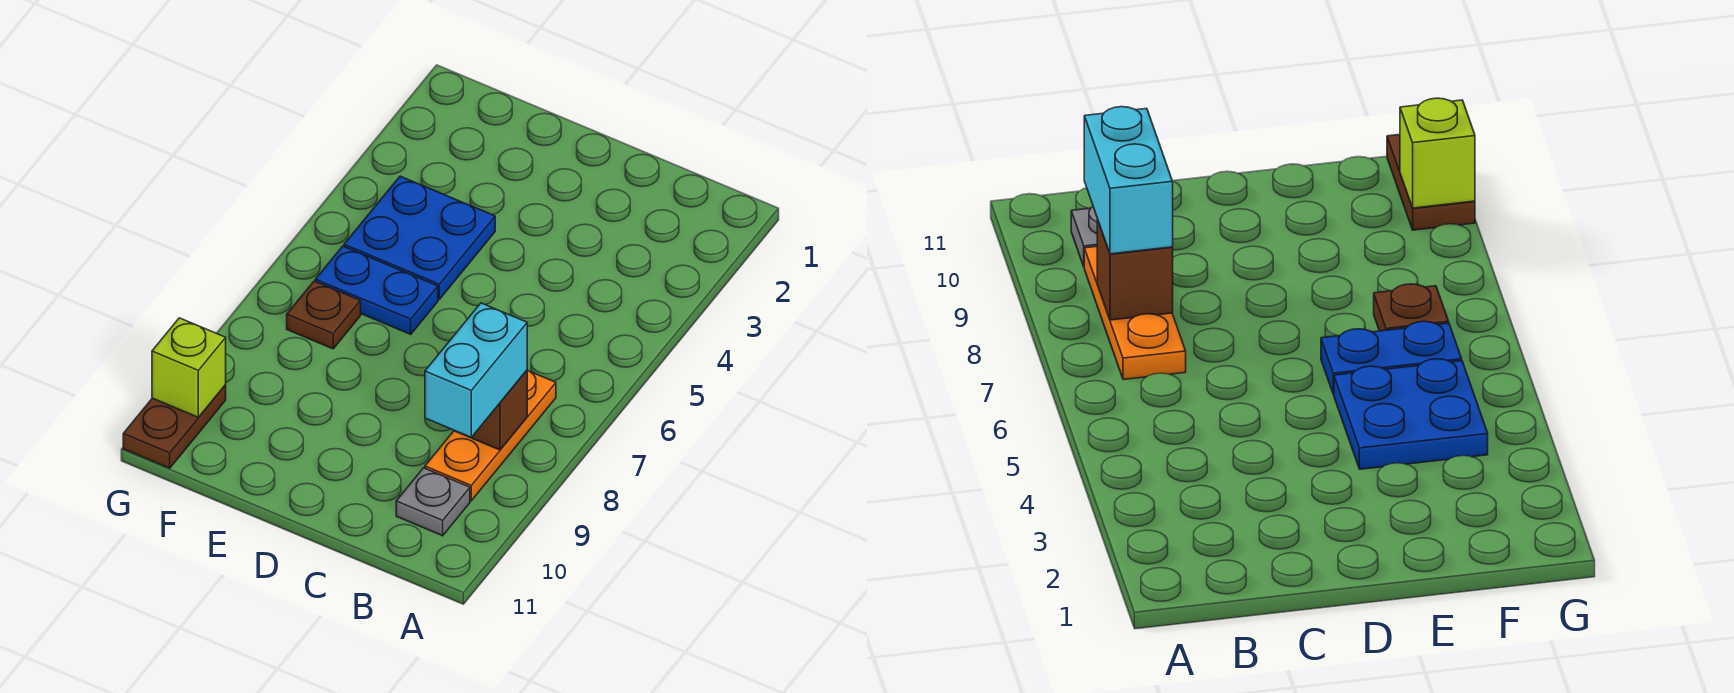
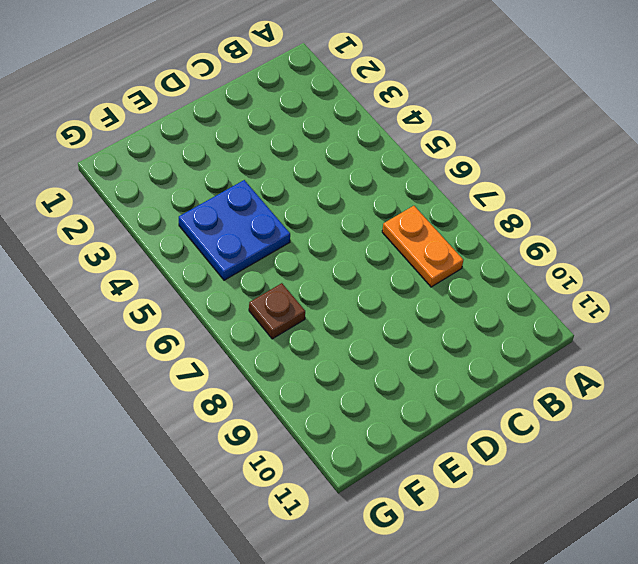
orange 1x2 plate [382,206,463,287] -> orange 1x3 plate [425,371,556,501]
none -> grey 1x1 plate [396,468,470,536]
none -> blue 1x2 plate [315,246,438,334]

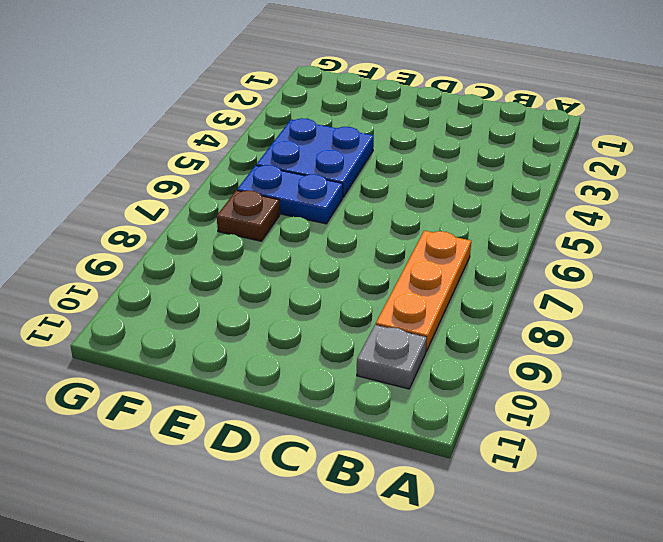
none -> brown 1x2 plate [123,385,226,468]
none -> brown 1x1 brick [456,370,527,450]

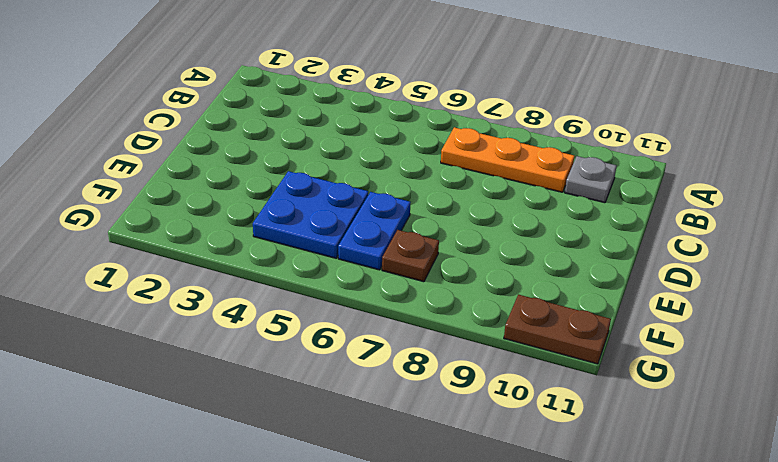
none -> brown 1x1 brick [456,370,527,450]
none -> lime 1x1 brick [152,318,226,417]

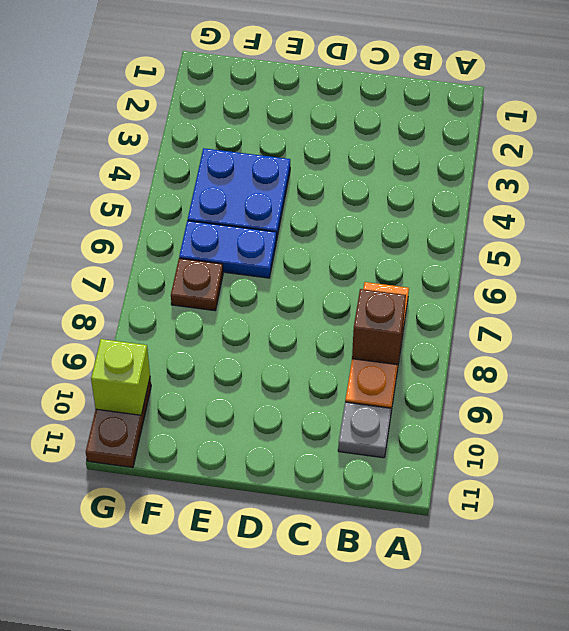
none -> cyan 1x2 brick [425,303,527,437]

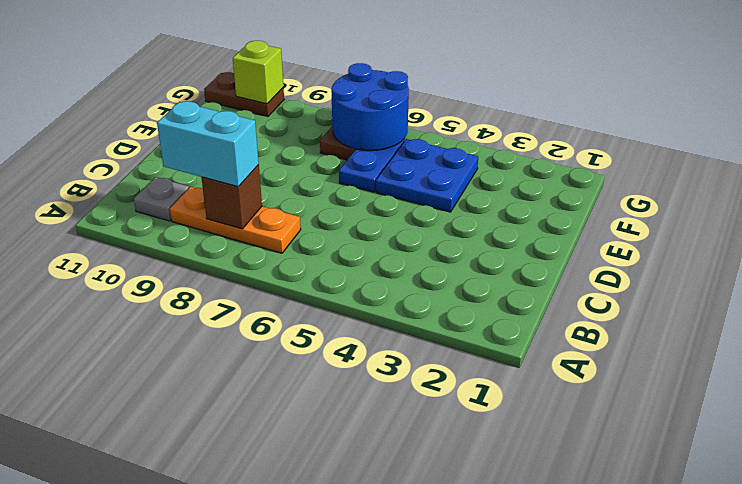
blue 2x2 round brick [332,63,409,151] -> none

